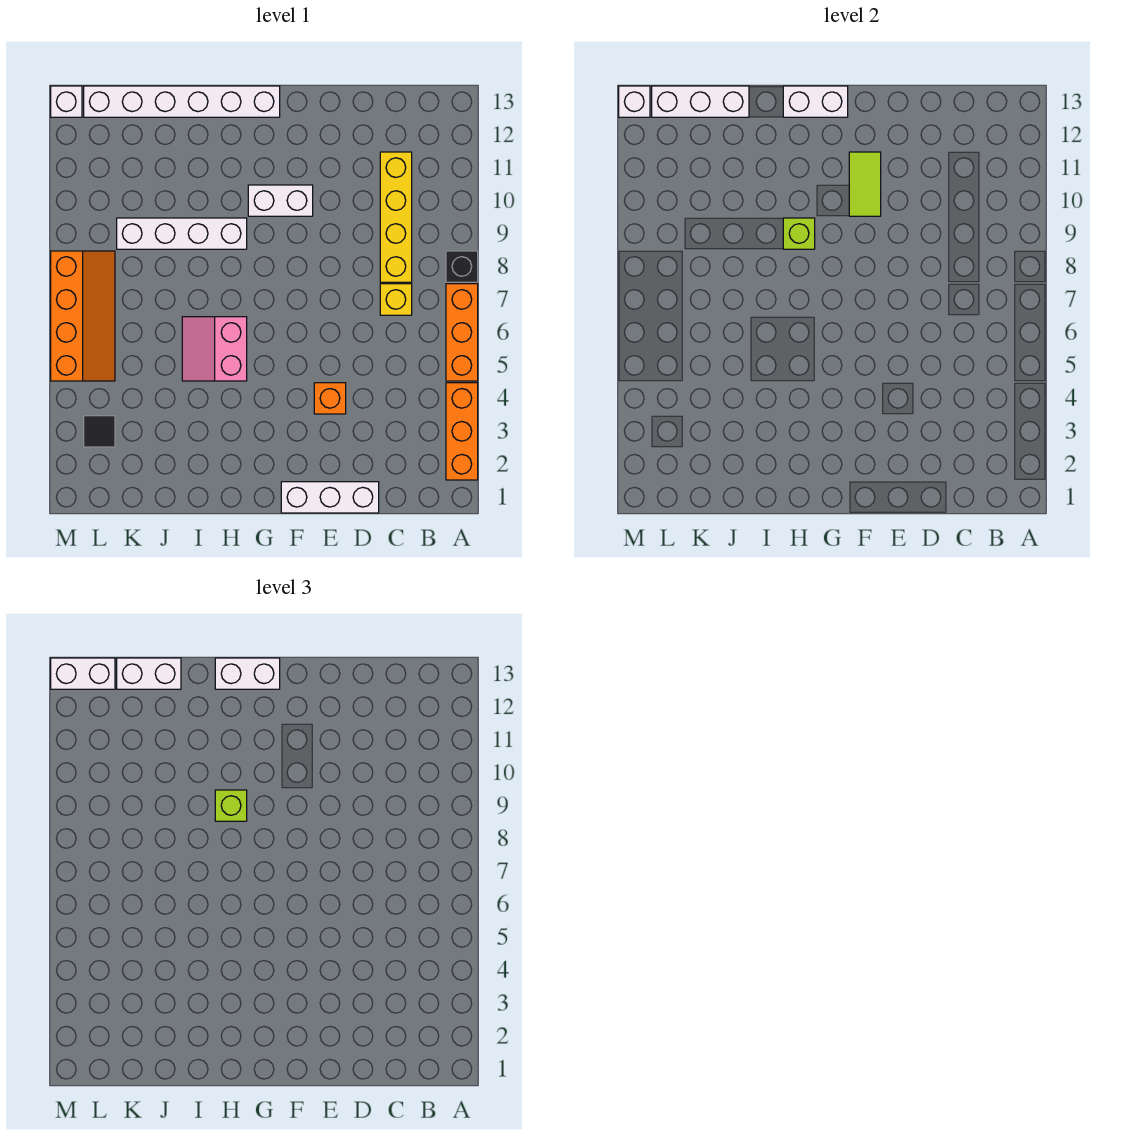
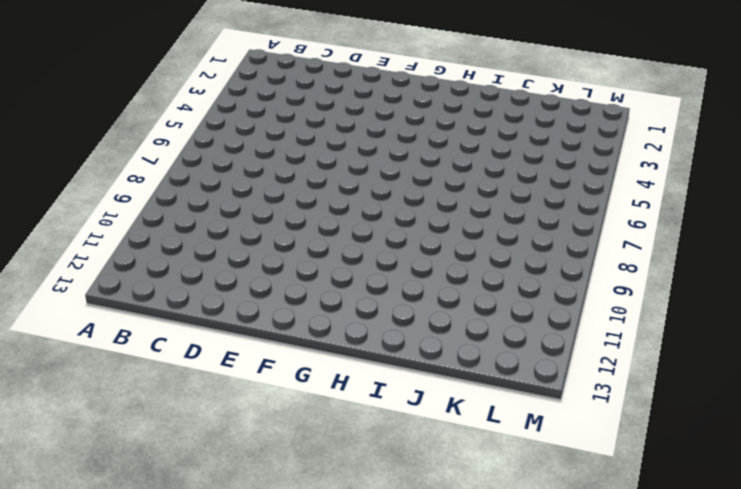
none -> orange 1x3 brick [446,383,478,480]
none -> orange 1x3 brick [446,284,478,381]
none -> black 1x1 brick [446,251,478,282]

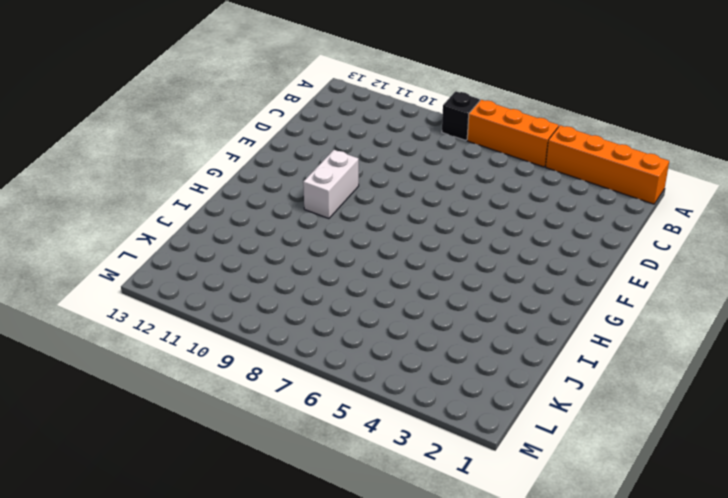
orange 1x4 brick [546,125,669,204] -> orange 1x3 brick [446,383,478,480]
none -> yellow 1x1 brick [380,284,412,315]
none -> yellow 1x4 brick [380,152,412,282]
none -> white 1x3 brick [281,482,379,513]

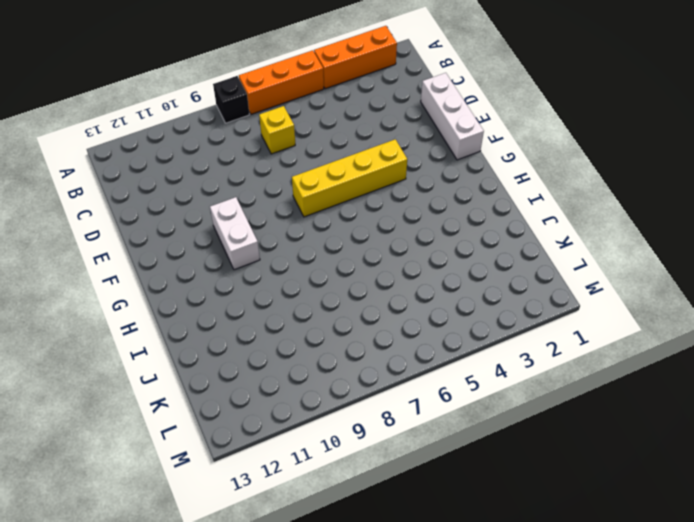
yellow 1x4 brick [292,139,407,217] -> yellow 1x4 brick moved to [380,152,412,282]
none -> orange 1x1 brick [314,383,346,414]
none -> white 1x6 brick [84,86,280,117]
none -> pink 2x2 slope [182,317,247,381]

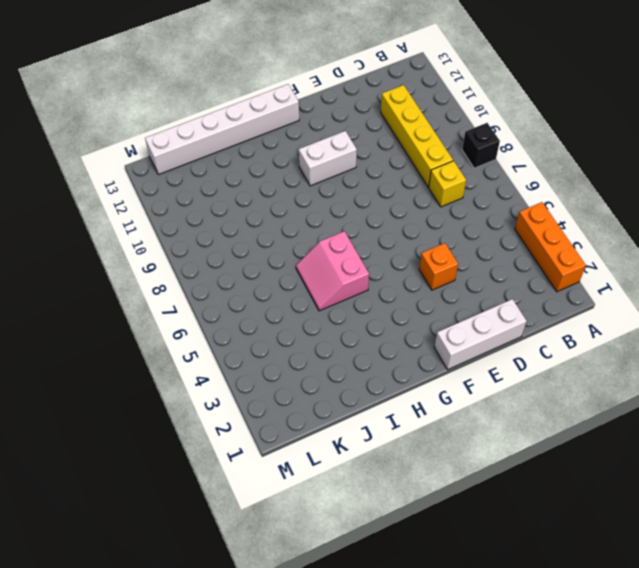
none -> orange 1x3 brick [446,284,478,381]
none -> white 1x4 brick [117,218,247,249]
none -> black 1x1 tile [84,416,115,447]

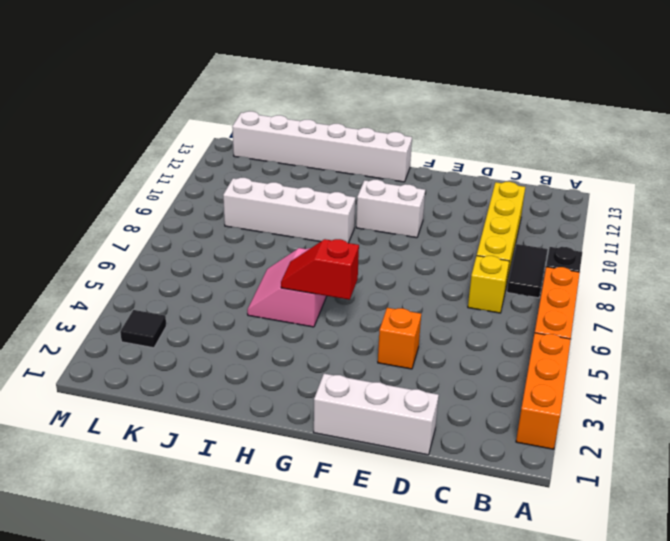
black 1x2 tile [507,244,548,298] -> none
red 1x2 slope [281,239,359,300] -> none
none -> orange 2x4 slope [51,251,115,381]
none -> white 1x1 brick [51,86,82,117]
none -> lime 1x2 tile [849,152,881,216]

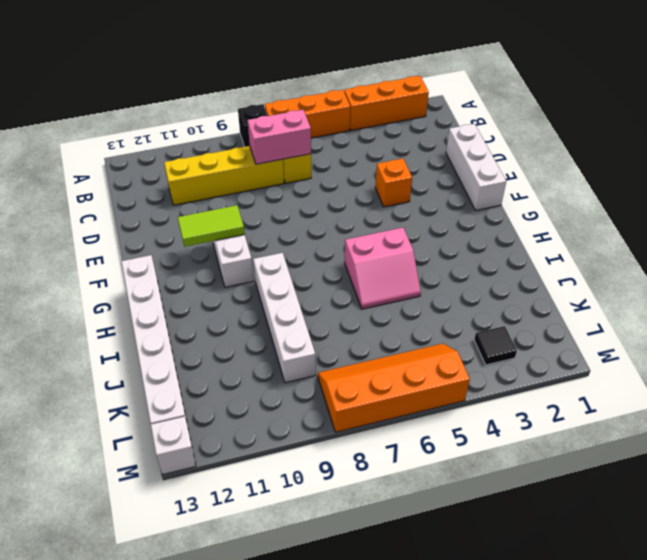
pink 1x2 brick [248,110,311,164] -> none
none -> white 1x2 brick [783,86,848,117]
none -> lime 1x1 brick [783,218,815,249]
none -> white 1x3 brick [652,86,749,117]

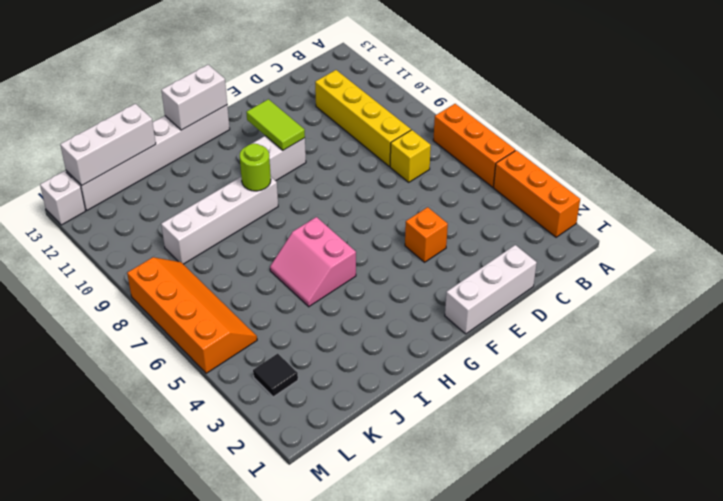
lime 1x1 round brick [240,144,271,191] -> lime 1x1 brick [783,218,815,249]
none -> black 1x1 brick [446,251,478,282]
none -> white 1x1 brick [619,86,650,117]
none -> white 1x2 brick [215,658,280,689]

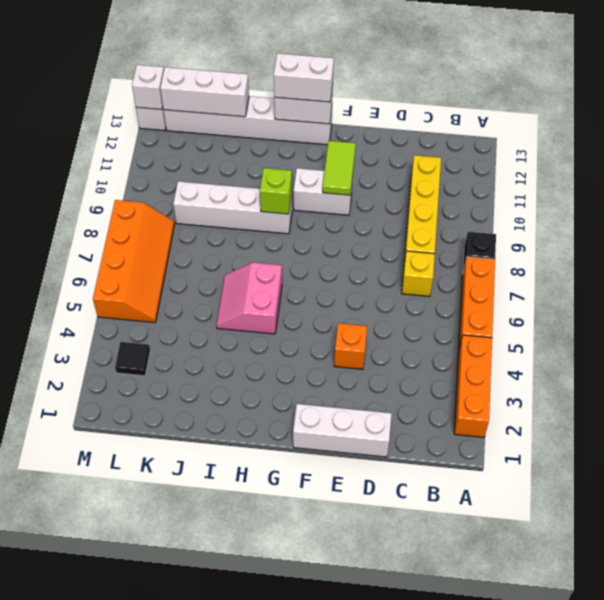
none -> lime 1x1 brick [215,790,247,821]
none -> white 1x2 brick [117,658,181,689]
none -> white 1x2 brick [51,658,115,689]

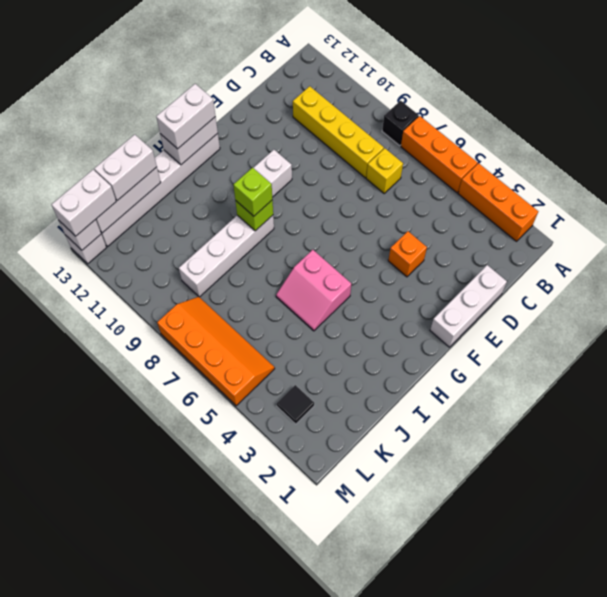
none -> lime 1x2 tile [849,152,881,216]

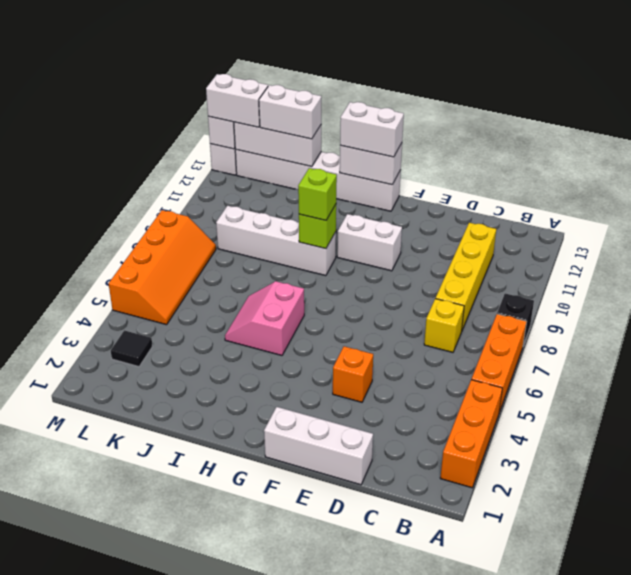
none -> lime 1x2 tile [849,152,881,216]

